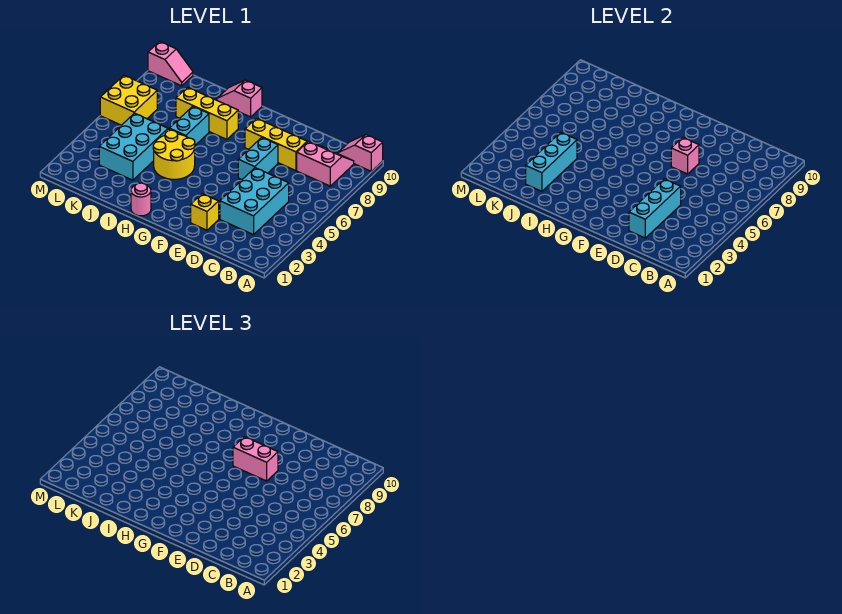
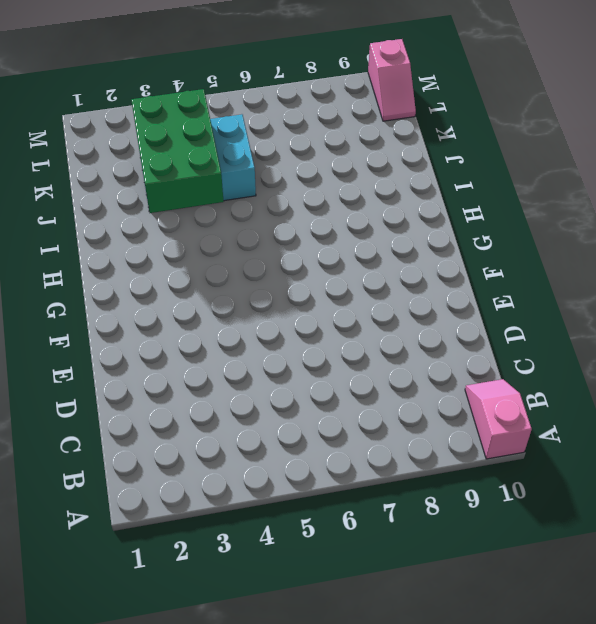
green 2x3 brick [131,89,224,213] -> cyan 1x3 brick [526,132,577,191]
none -> pink 2x2 slope [297,141,354,186]
none -> cyan 2x3 brick [220,168,289,235]
none -> yellow 1x3 brick [245,118,307,171]

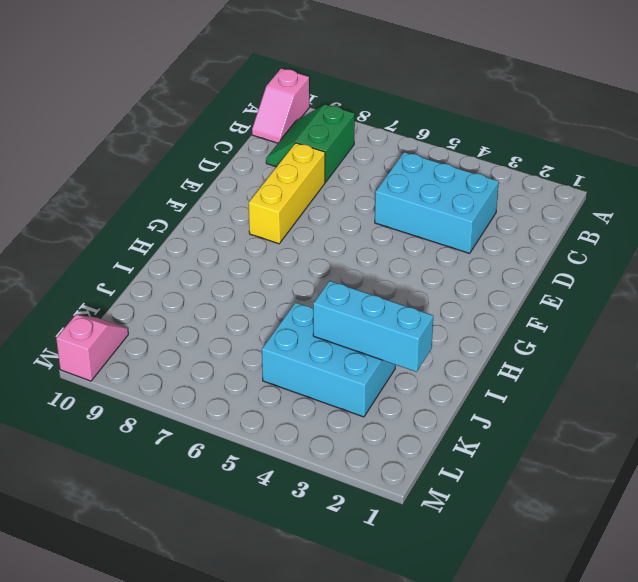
green 2x2 slope [266,104,355,182] -> pink 2x2 slope [297,141,354,186]
none -> yellow 1x1 brick [191,194,219,230]
none -> cyan 1x2 brick [238,137,278,180]
none -> pink 1x1 round brick [131,183,151,216]

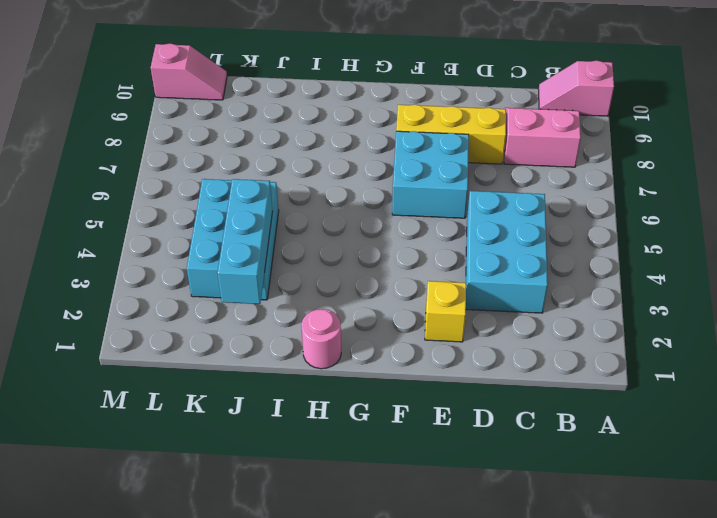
cyan 2x2 brick [392,131,469,218] -> cyan 1x2 brick [238,137,278,180]
none -> yellow 2x2 round brick [153,130,195,179]
none -> yellow 1x3 brick [176,87,238,139]
none -> pink 1x2 slope [217,80,262,117]

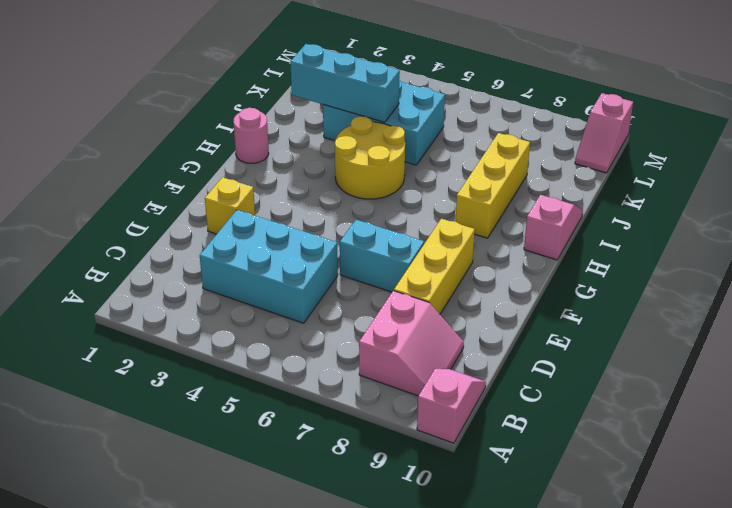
none -> cyan 1x2 brick [169,106,209,145]
none -> yellow 2x2 brick [100,75,157,125]
none -> cyan 1x3 brick [629,179,681,238]

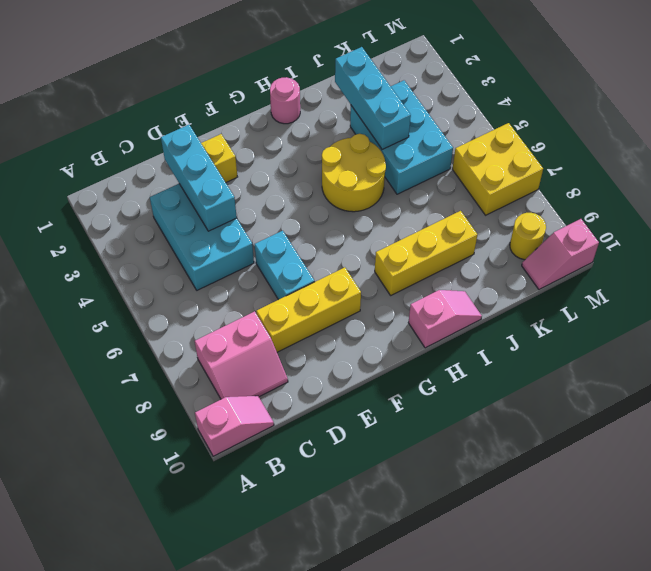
yellow 1x1 round brick [510,213,546,260] -> none
none -> cyan 1x2 brick [169,106,209,145]
none -> pink 1x1 brick [671,137,699,174]
none -> pink 1x2 brick [233,437,278,481]

